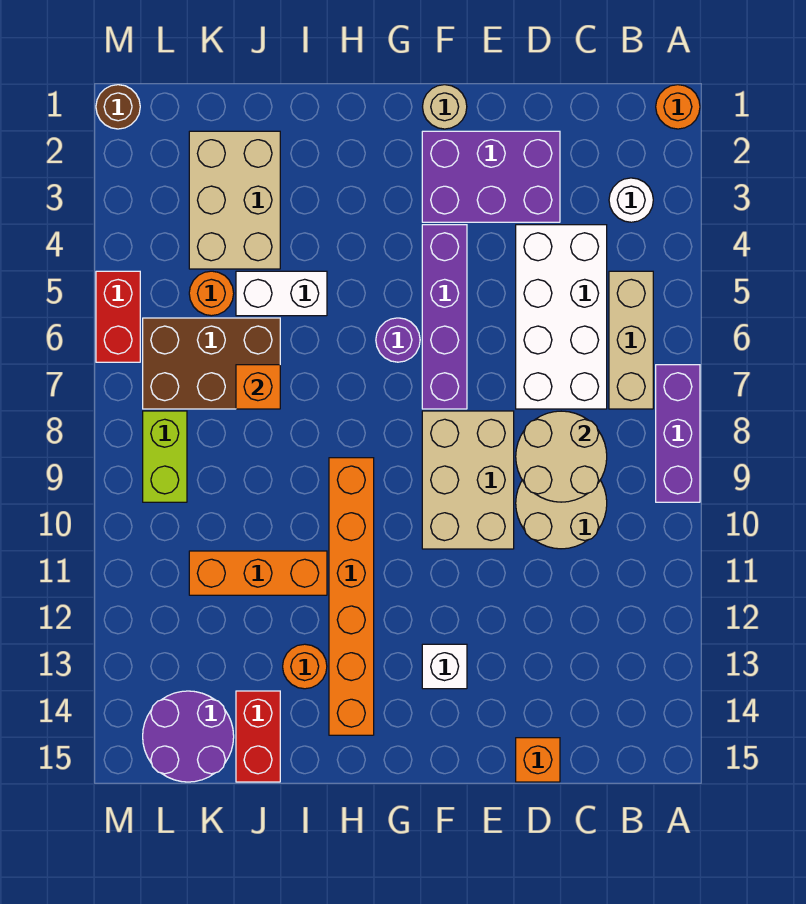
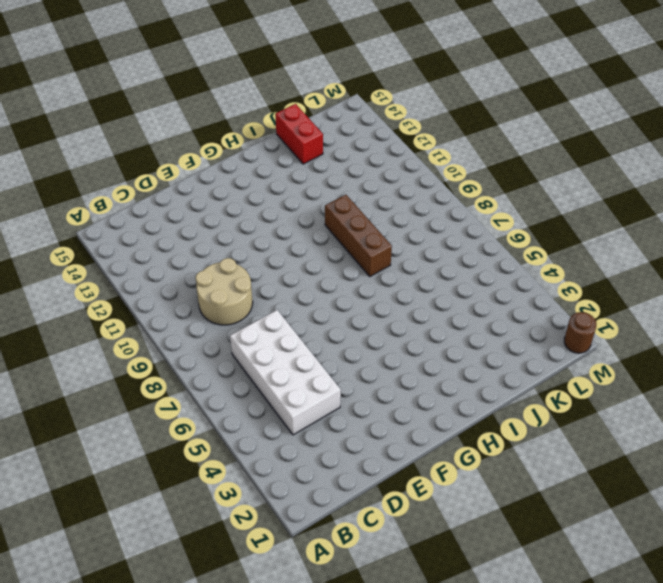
brown 1x3 brick [325,195,392,276] -> none
none -> orange 1x1 round brick [656,85,700,129]
none -> purple 1x3 brick [656,365,700,502]
none -> white 1x1 round brick [609,178,653,222]

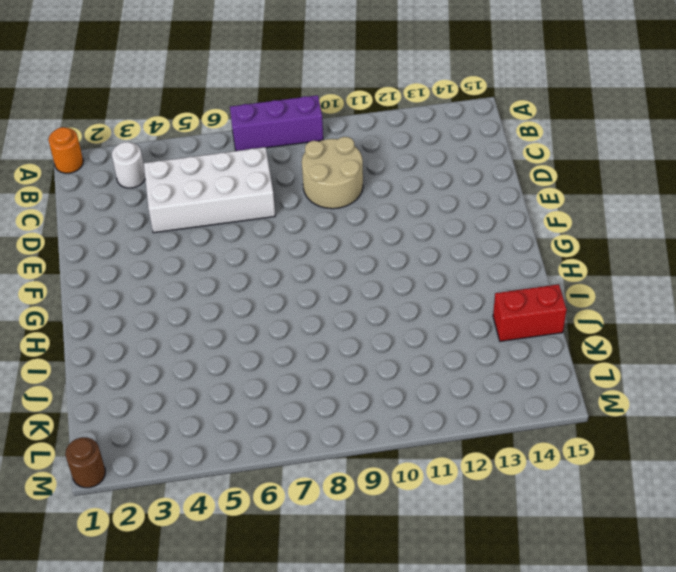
none -> tan 1x3 brick [609,271,653,409]
none -> purple 2x3 brick [422,131,560,222]
none -> orange 1x1 brick [516,738,560,782]

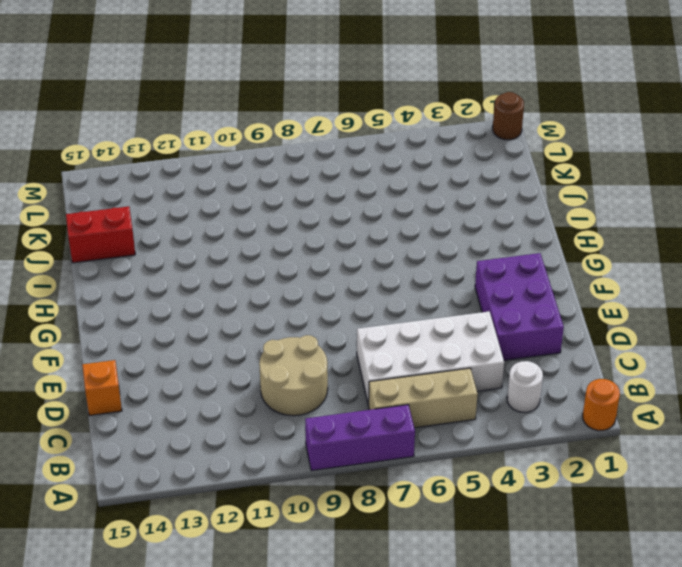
none -> tan 2x3 brick [422,411,514,549]
none -> tan 1x1 round brick [423,85,467,129]
none -> purple 1x4 brick [422,225,467,409]

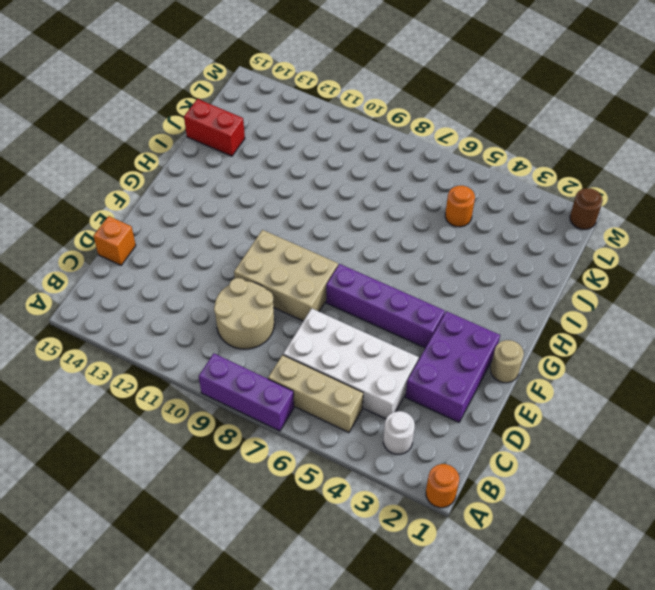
none -> white 1x1 brick [422,644,467,689]
none -> purple 1x1 round brick [376,318,420,362]
none -> orange 1x6 brick [329,458,374,735]

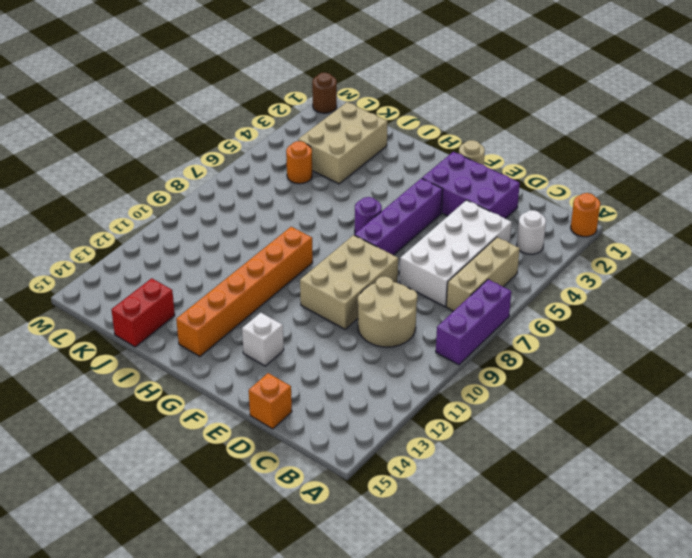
none -> white 1x2 brick [236,271,327,316]
none -> orange 1x3 brick [189,551,327,595]
none -> orange 1x1 round brick [283,644,327,689]

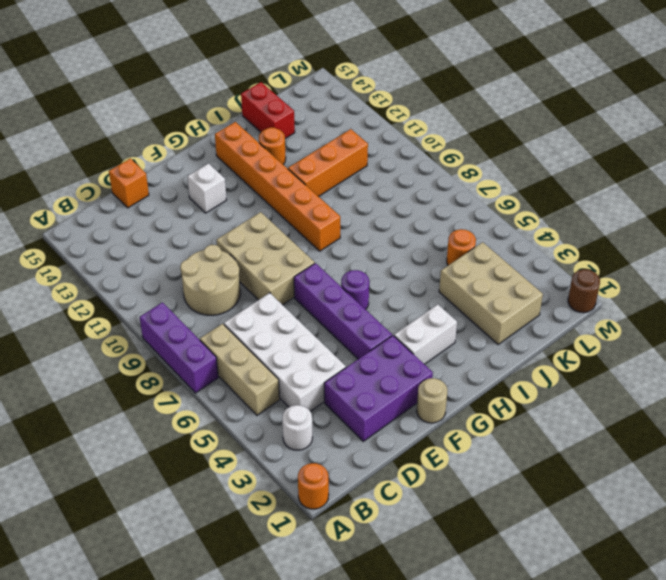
white 1x2 brick [394,304,457,364] -> white 1x2 brick moved to [236,271,327,316]
none -> brown 2x3 brick [143,318,280,409]
none -> purple 2x2 round brick [143,691,234,782]
none -> lime 1x2 brick [143,411,187,502]

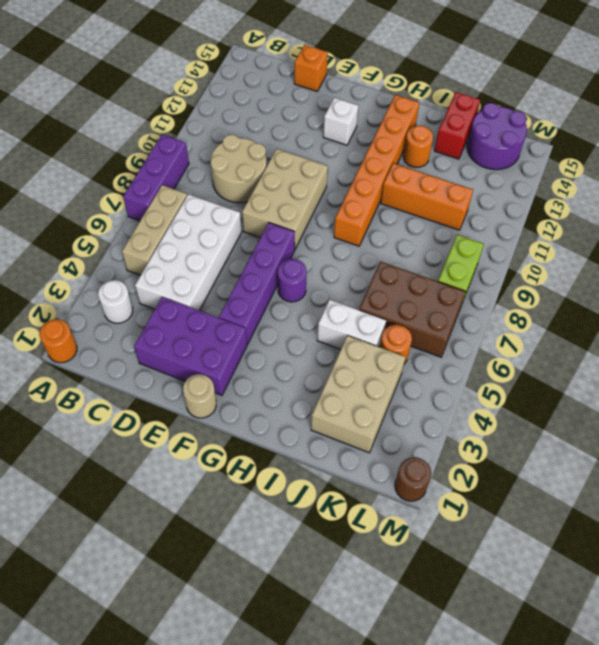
none -> red 1x2 brick [96,271,140,362]
none -> tan 2x2 round brick [516,411,607,502]
none -> orange 1x1 brick [236,365,280,409]

